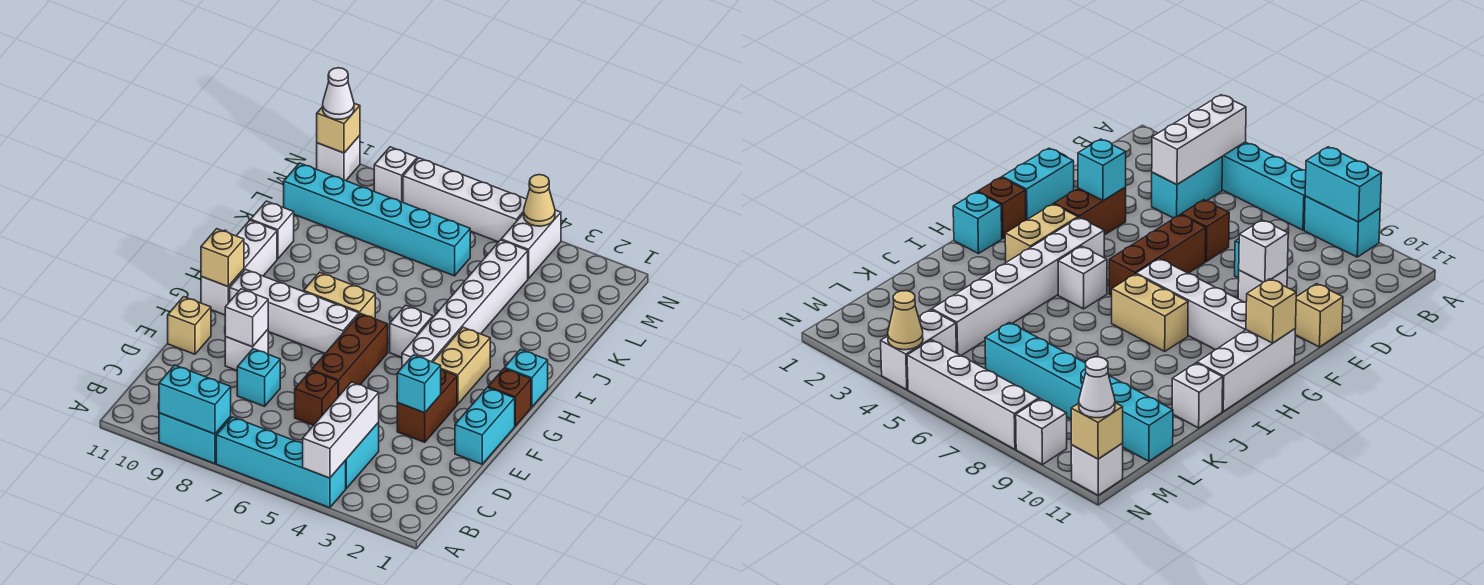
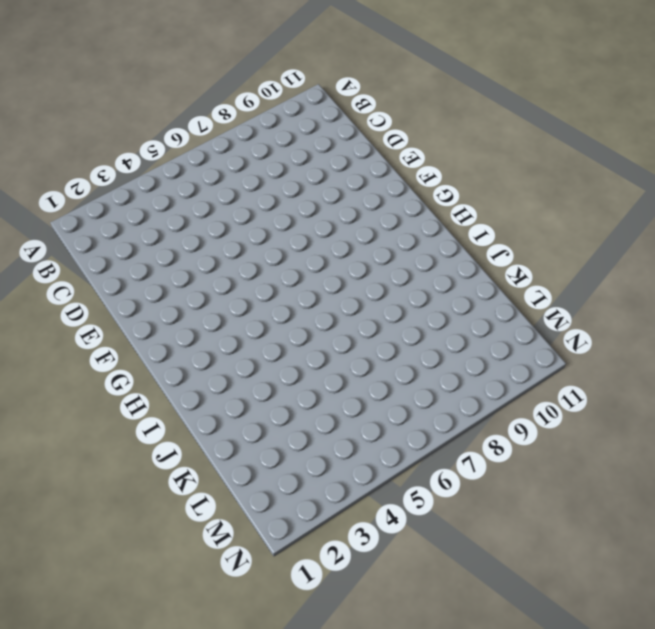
none -> cyan 1x4 brick [216,417,346,508]
none -> cyan 1x2 brick [159,413,231,464]
none -> cyan 1x2 brick [345,422,379,488]
none -> brown 1x1 brick [295,371,338,425]

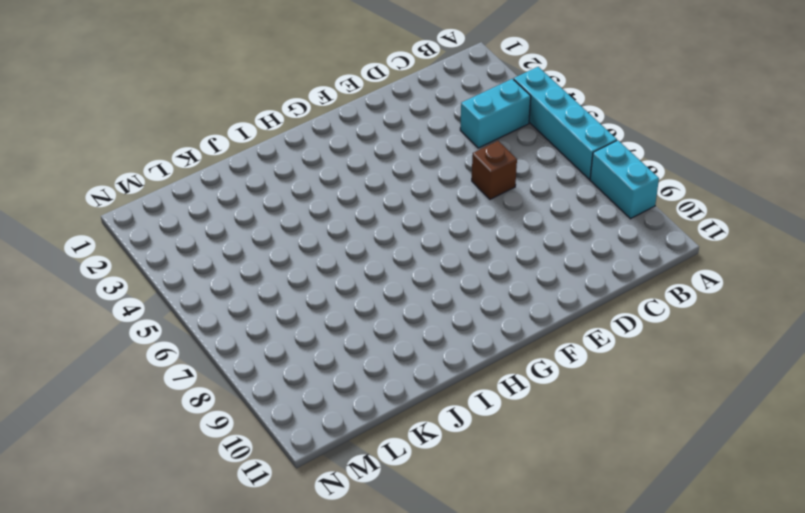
none -> cyan 1x1 brick [237,349,280,406]
none -> cyan 1x2 brick [455,388,515,464]
none -> brown 1x2 brick [397,369,457,442]
none -> brown 1x3 brick [311,313,388,397]

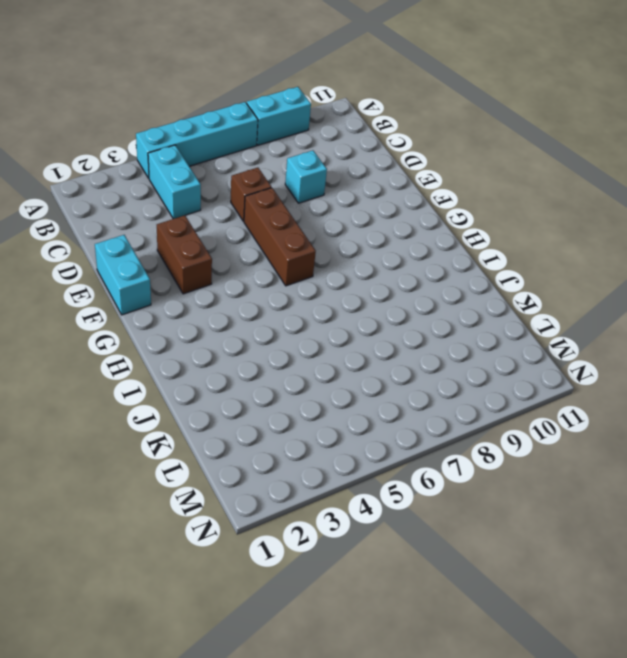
none -> white 1x1 brick [225,330,268,370]
none -> tan 1x1 brick [168,297,211,354]
none -> brown 1x1 brick [488,369,531,426]
none -> tan 1x2 brick [433,327,490,404]

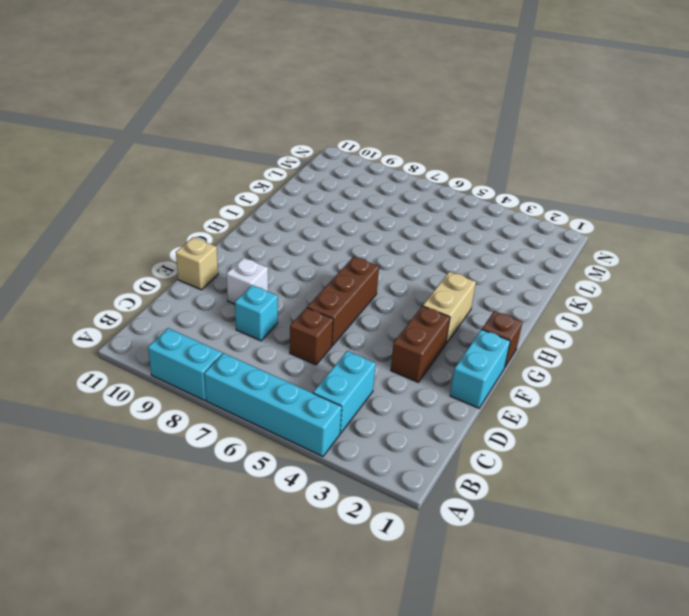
none -> white 1x6 brick [402,240,528,367]
none -> white 1x4 brick [230,269,359,353]
none -> white 1x3 brick [201,220,277,315]
none -> cyan 1x1 brick [505,349,548,407]

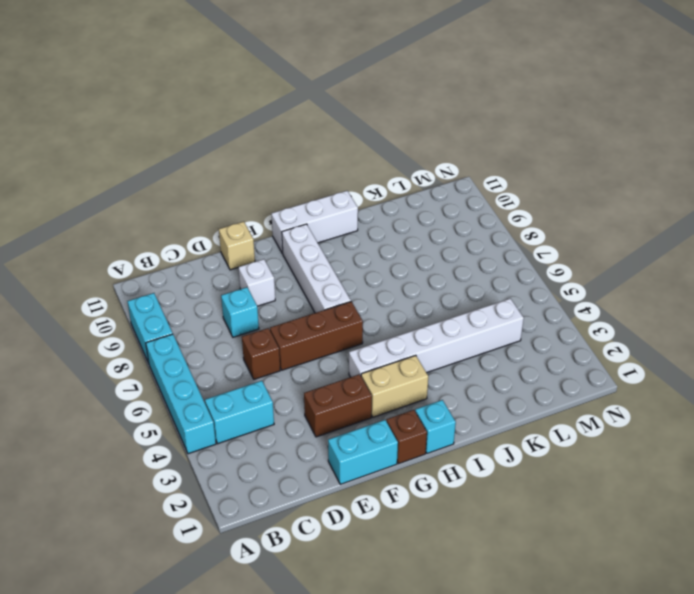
none -> white 1x1 brick [390,305,433,357]
none -> tan 1x2 brick [304,272,375,319]
none -> white 1x1 brick [251,201,294,259]
none -> cyan 1x6 brick [284,163,470,276]

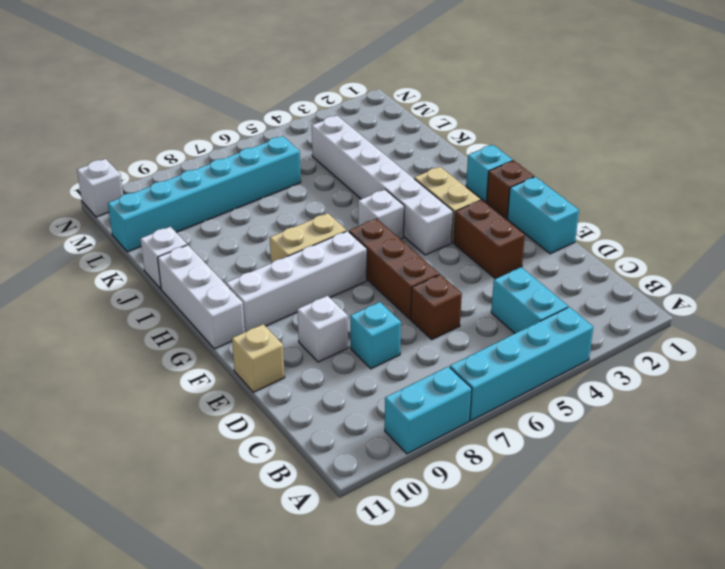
none -> white 1x2 brick [501,210,561,279]
none -> white 1x4 brick [403,158,527,242]
none -> white 1x1 brick [374,147,417,202]
none -> white 1x3 brick [303,382,379,478]

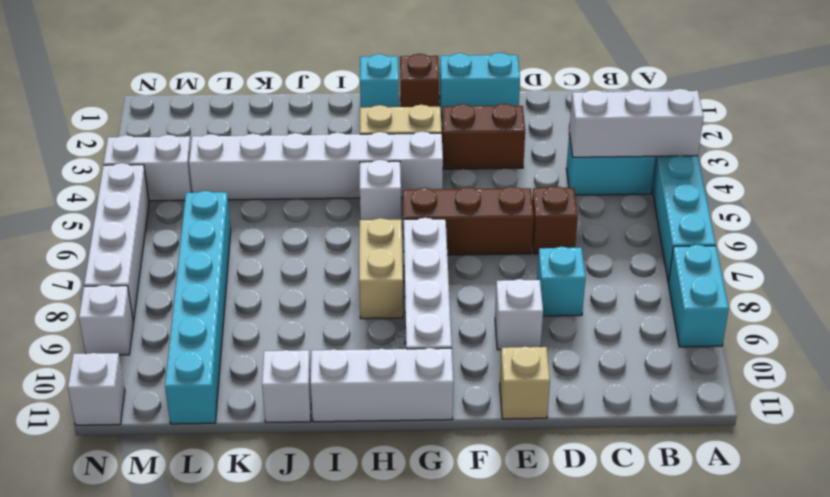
none -> cyan 1x2 brick [159,365,231,434]
none -> cyan 1x1 brick [397,355,441,413]
none -> white 1x1 brick [225,289,268,347]
none -> tan 1x1 brick [201,229,244,287]

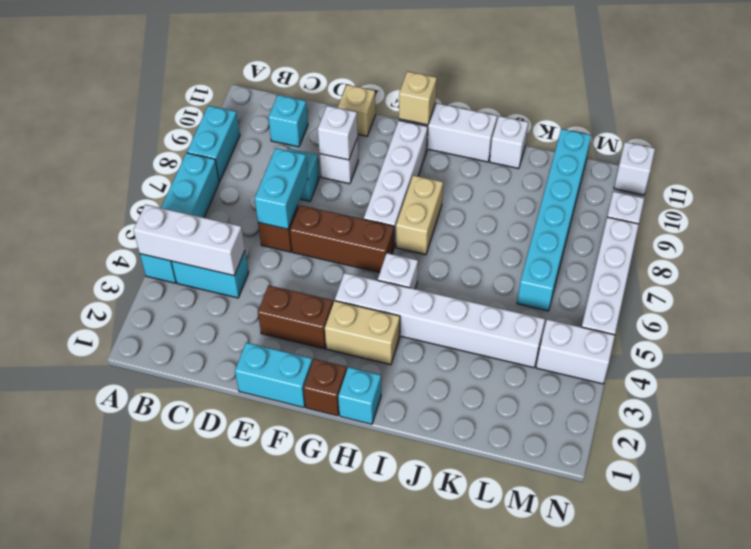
cyan 1x1 brick [268,95,308,147] -> cyan 1x1 brick moved to [397,355,441,413]
cyan 1x2 brick [255,148,308,229] -> cyan 1x2 brick moved to [159,365,231,434]
none -> tan 1x1 cone [524,175,555,226]
none -> tan 1x1 brick [317,103,360,153]
none -> white 1x1 cone [323,68,354,119]

